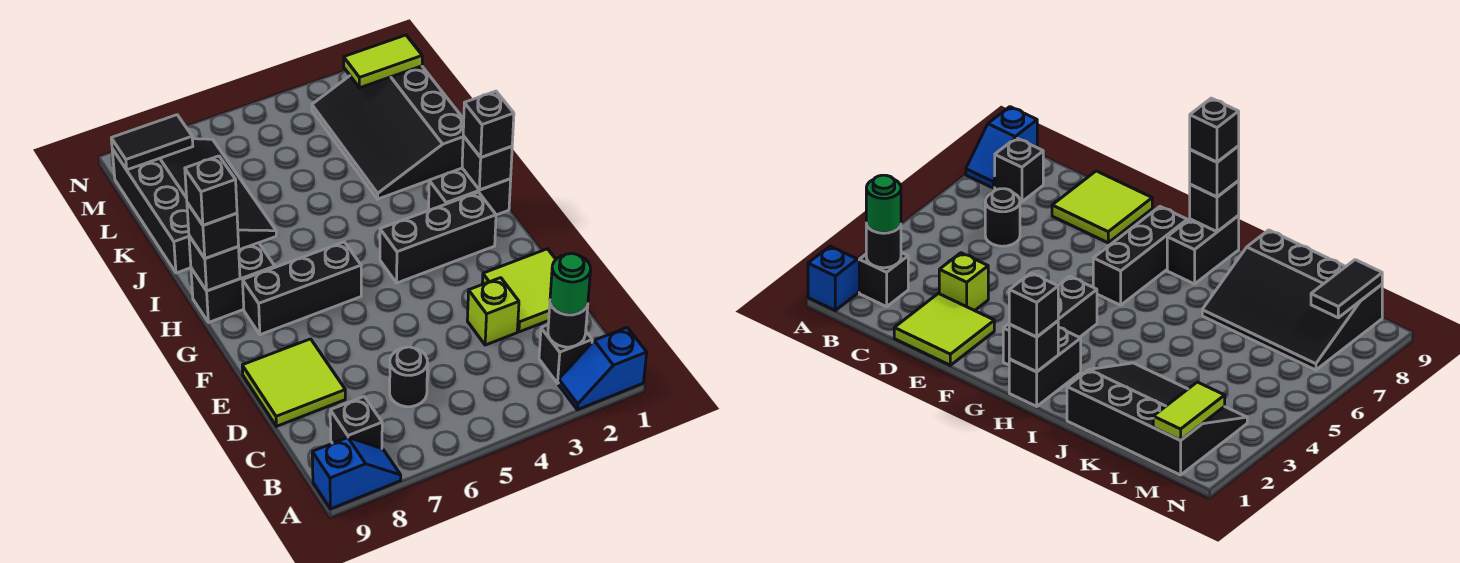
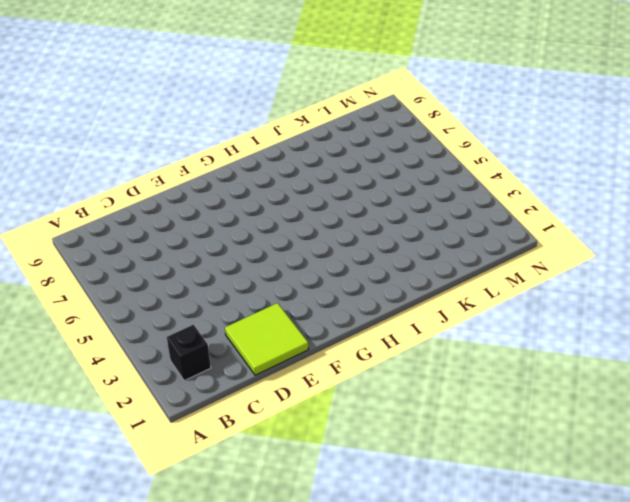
none -> blue 1x2 slope [558,328,647,410]
none -> blue 1x2 slope [312,438,401,509]
none -> black 1x1 brick [330,397,382,448]

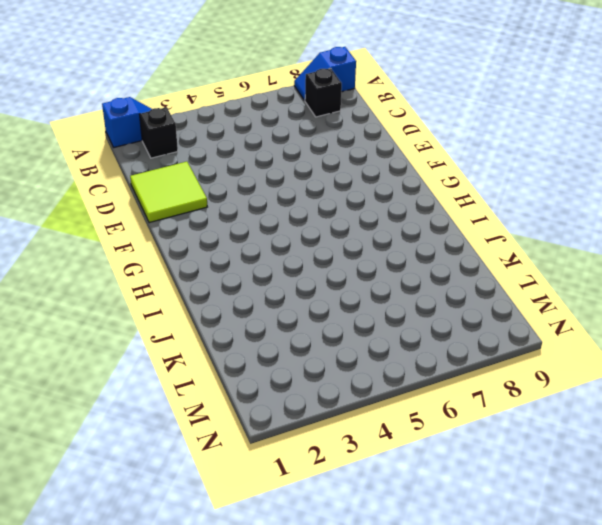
none -> black 1x1 round brick [390,347,428,407]
none -> lime 1x1 brick [467,278,519,345]
none -> lime 2x2 tile [242,339,345,426]

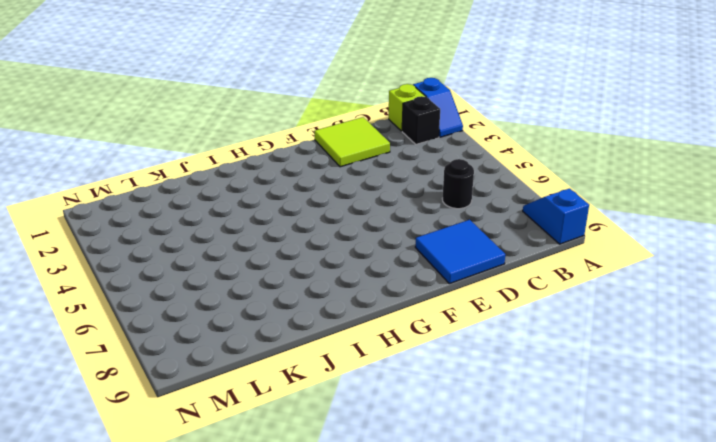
lime 1x1 brick [389,84,426,131] -> lime 1x1 brick moved to [467,278,519,345]
blue 2x2 tile [415,220,505,284] -> lime 2x2 tile [242,339,345,426]
none -> black 1x1 brick [330,397,382,448]
none -> black 1x3 brick [380,192,496,283]
none -> black 1x3 brick [243,242,361,335]

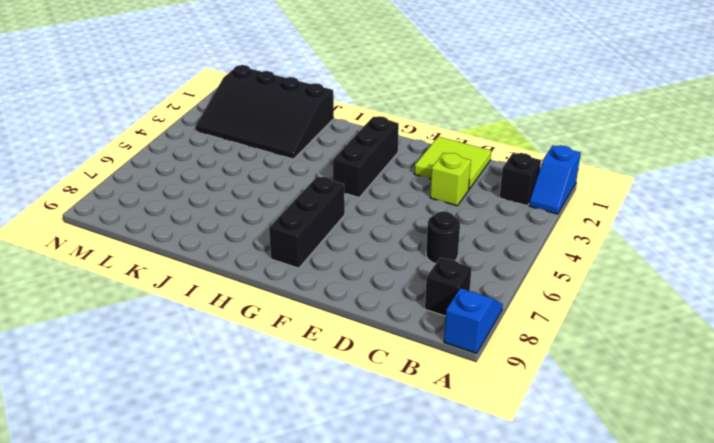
none -> lime 2x2 tile [242,339,345,426]
none -> black 1x2 brick [429,168,511,215]
none -> black 1x2 brick [191,243,275,323]

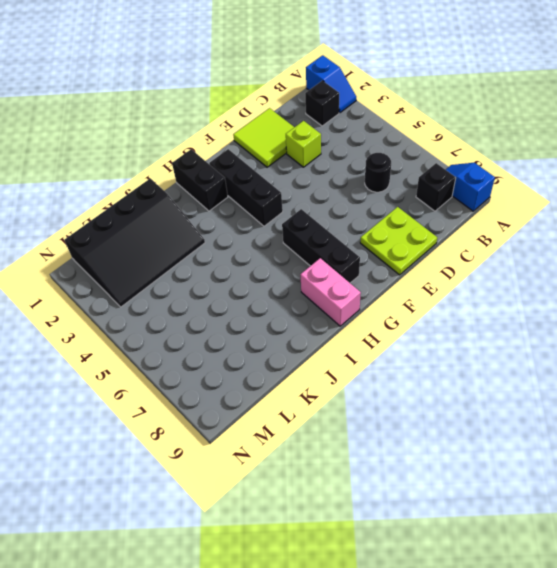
lime 2x2 plate [360,207,437,275] -> lime 2x2 tile [242,339,345,426]
pink 1x2 brick [300,258,361,326] -> black 1x2 brick [191,243,275,323]
none -> black 3x4 slope [112,139,276,273]
none -> black 1x1 round brick [548,304,588,347]
none -> black 1x1 brick [462,136,512,190]

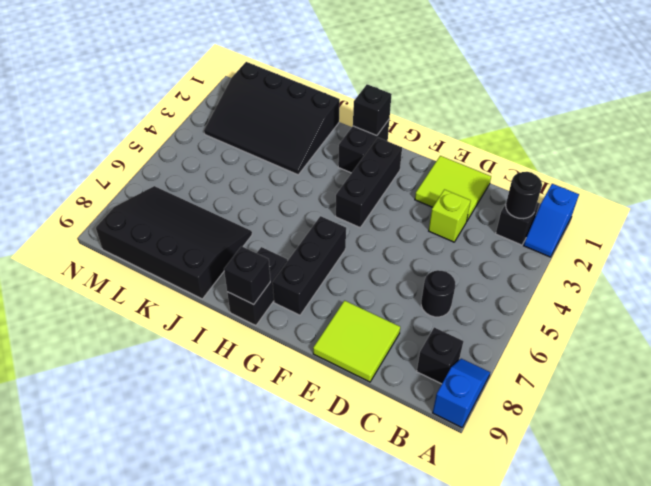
none -> lime 1x2 tile [344,35,422,88]
none -> black 1x2 tile [111,115,193,170]
none -> green 1x1 round brick [550,253,591,315]

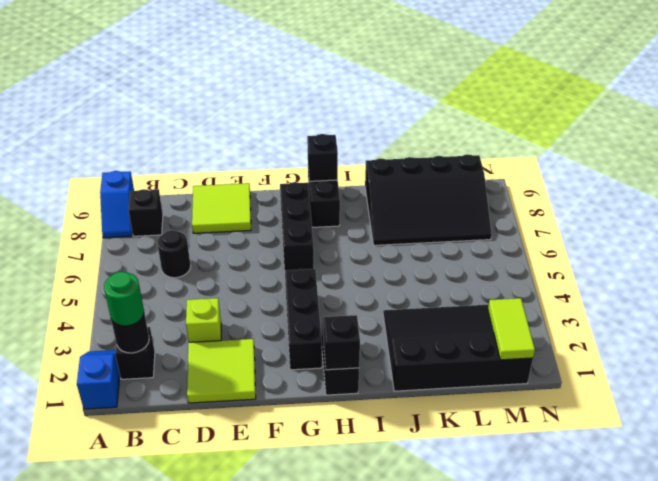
none -> black 1x2 tile [111,115,193,170]
none -> black 1x1 brick [463,91,514,157]
none -> black 1x1 brick [187,203,239,258]

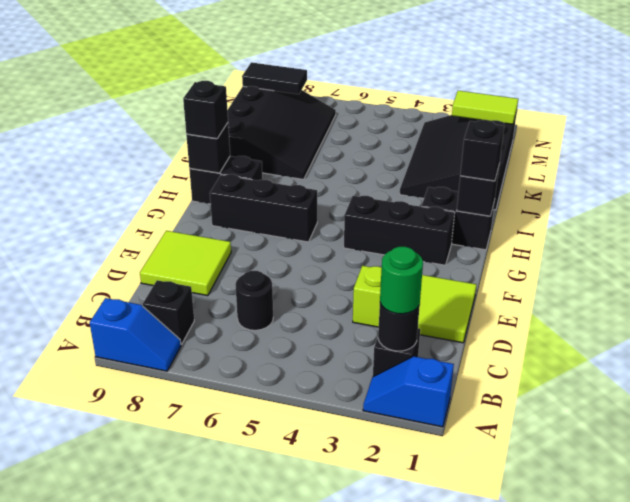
none -> black 1x1 brick [185,156,237,225]

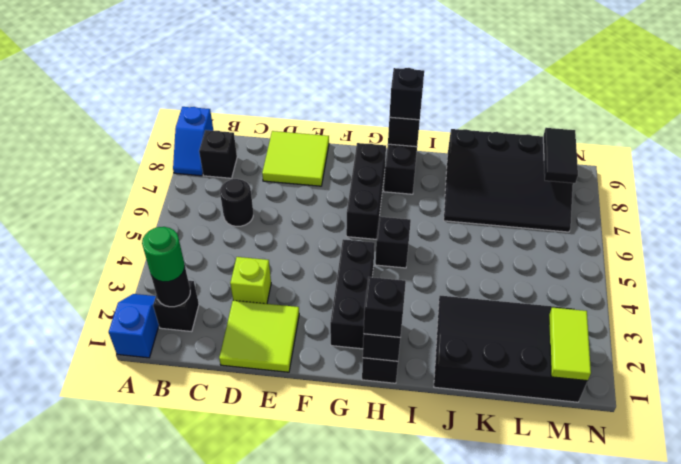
black 1x1 brick [375,217,411,268] -> black 1x1 brick moved to [185,156,237,225]

